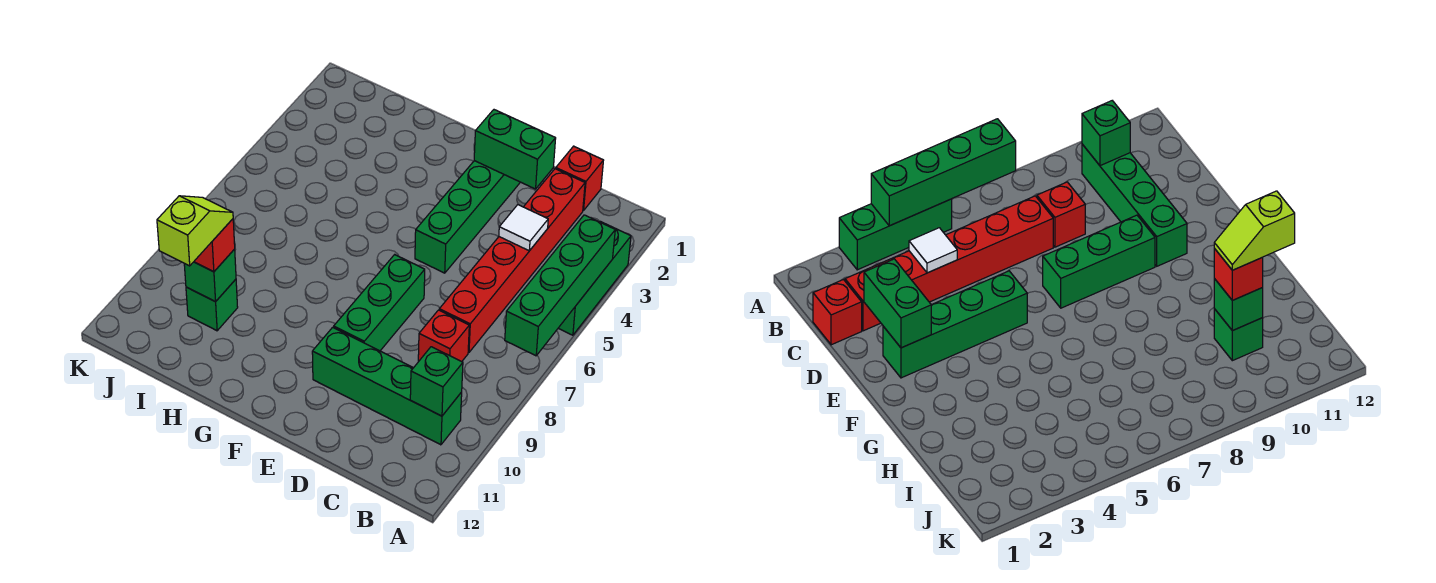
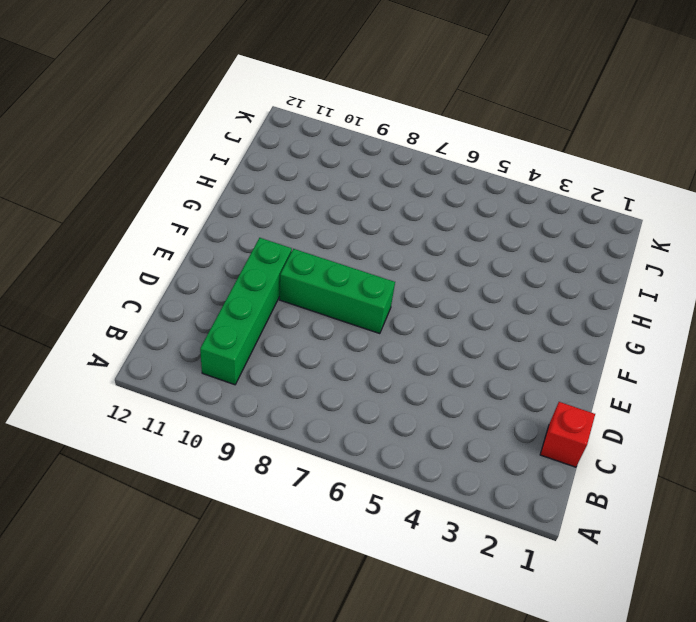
none -> green 1x3 brick [558,221,631,335]
none -> red 1x6 brick [439,169,585,352]
none -> red 1x1 brick [418,310,469,362]

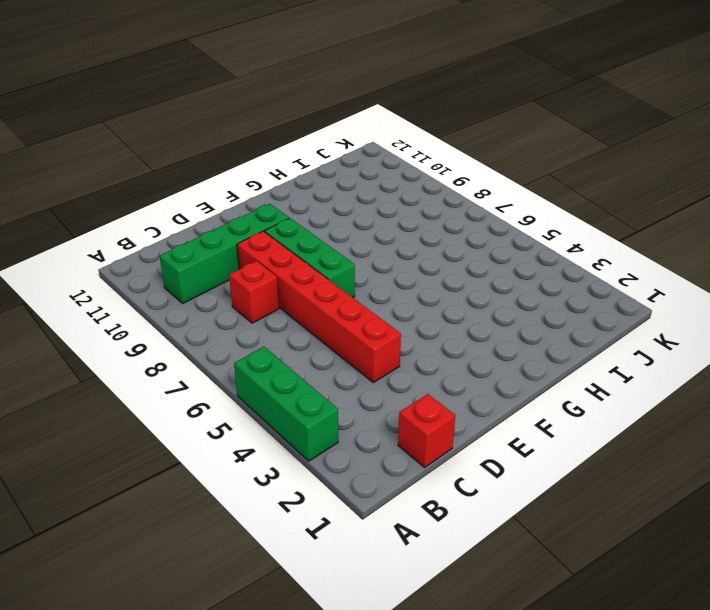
red 1x6 brick [237,231,401,382] -> red 1x6 brick moved to [439,169,585,352]
none -> green 1x4 brick [415,161,520,273]
none -> green 1x1 brick [186,279,238,331]
none -> green 1x4 brick [505,215,615,356]

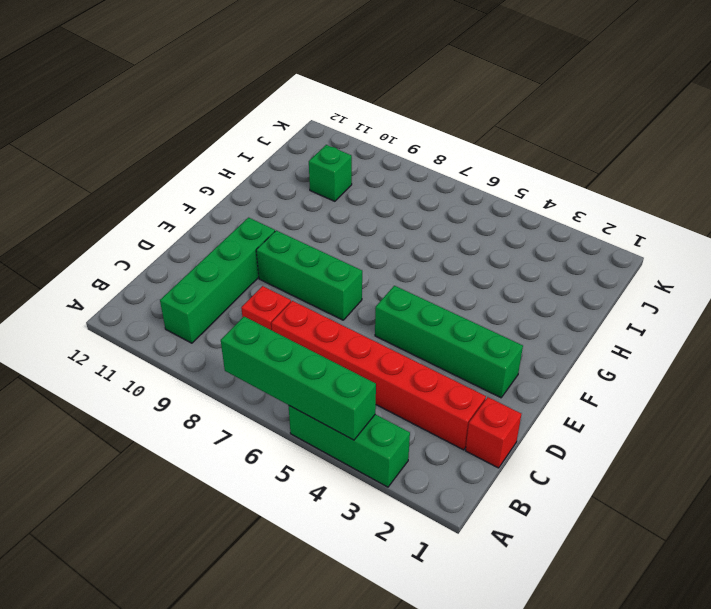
none -> green 1x1 brick [410,347,463,416]
none -> white 1x1 tile [499,205,548,251]
none -> green 1x2 brick [474,110,556,189]

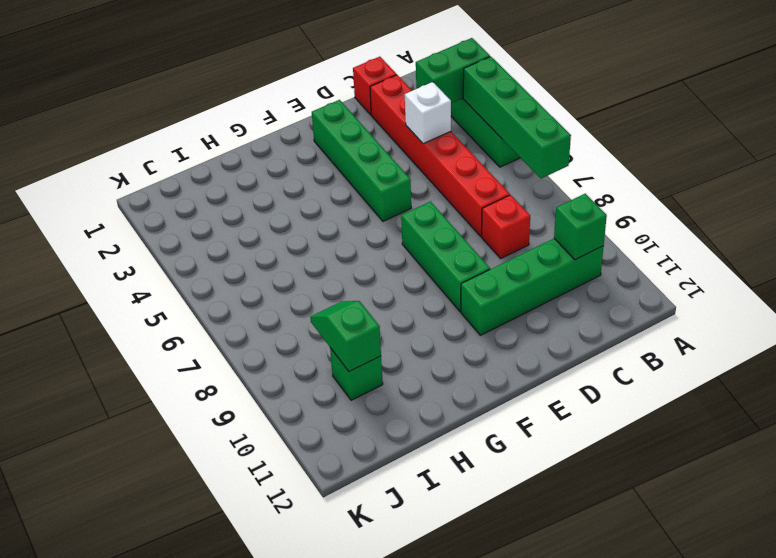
green 1x2 brick [416,38,490,103] -> green 1x2 brick moved to [474,110,556,189]
white 1x1 brick [405,82,451,144] -> white 1x1 tile [499,205,548,251]
green 1x2 slope [310,301,381,372] -> green 1x1 brick [184,249,236,302]
none -> red 1x1 brick [194,219,235,272]
none -> lime 1x2 slope [157,196,233,266]

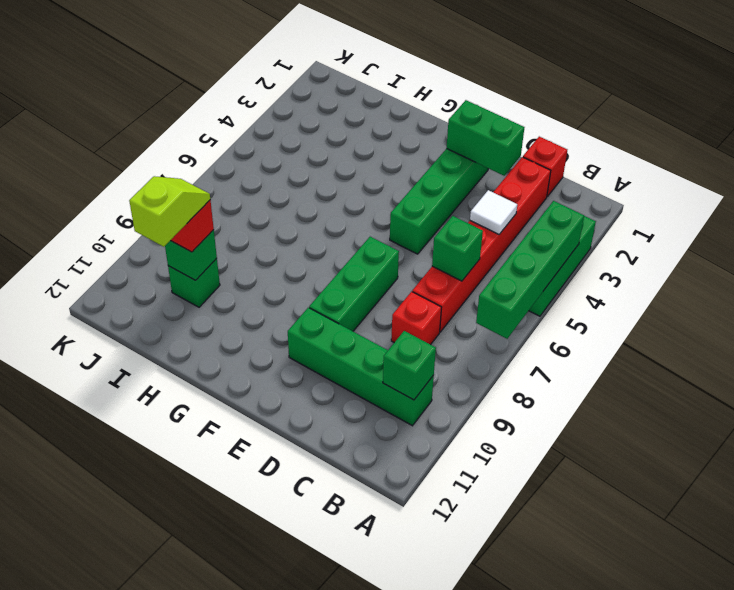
green 1x1 brick [432,216,483,281] -> none

